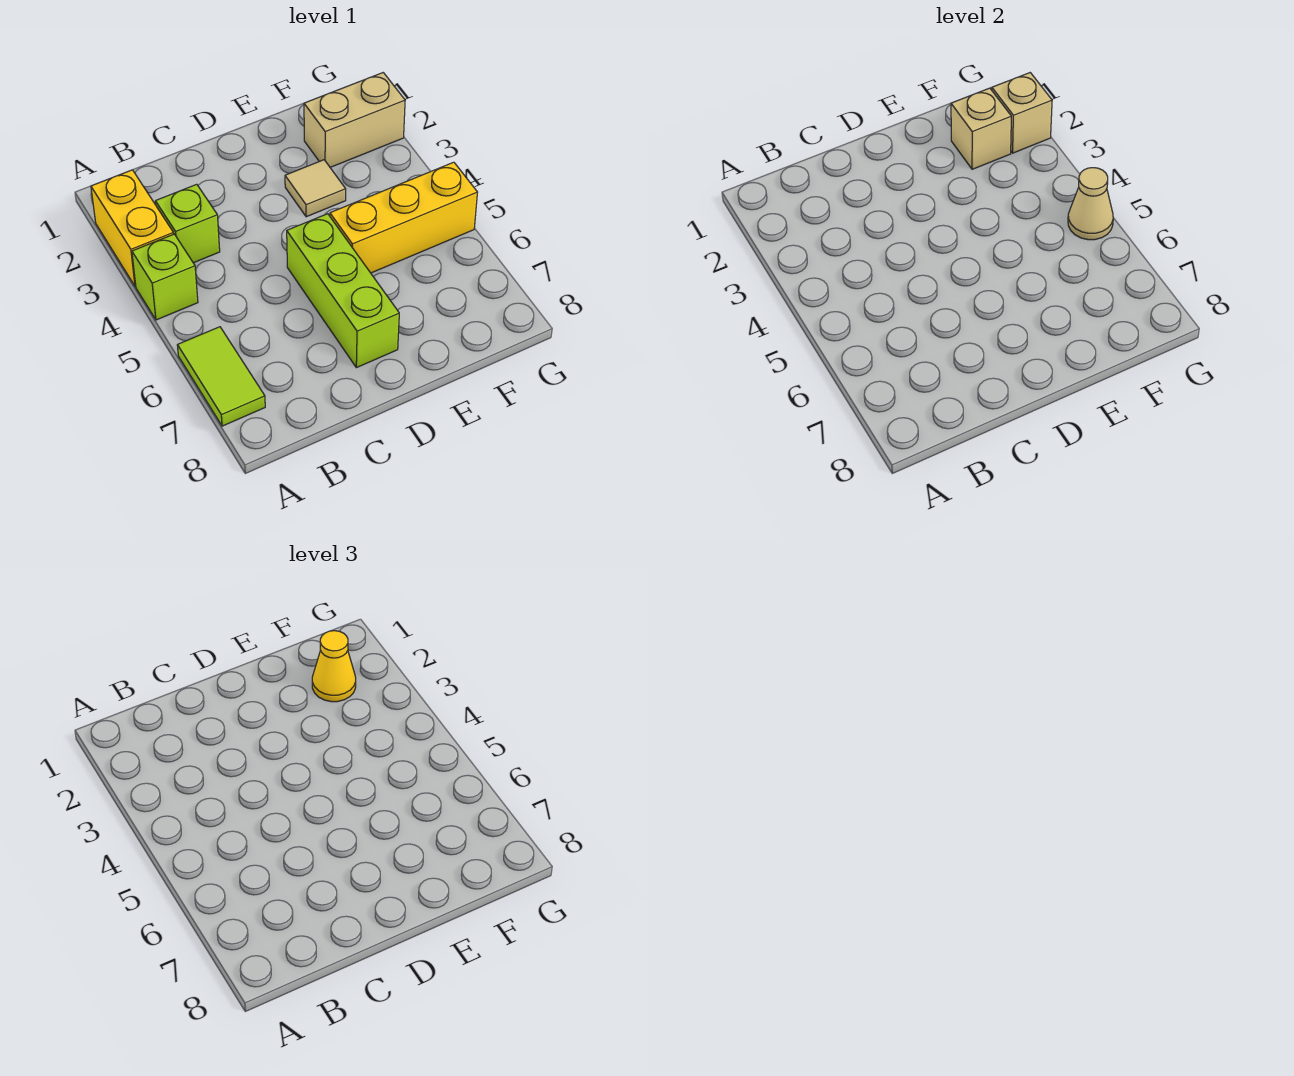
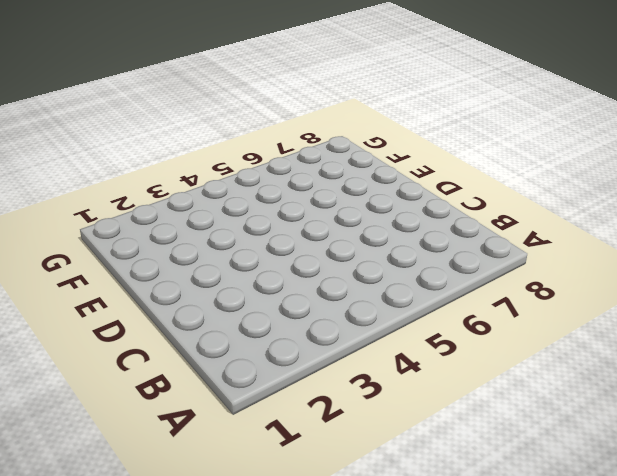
none -> yellow 1x2 brick [91,170,173,286]
none -> lime 1x1 brick [132,234,198,320]
none -> lime 1x2 tile [177,327,265,426]

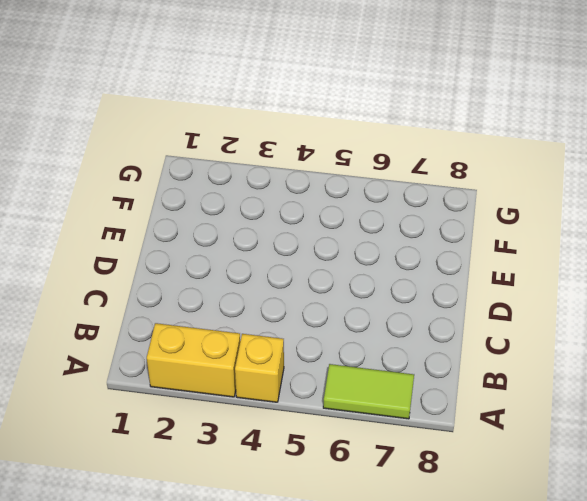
yellow 1x1 brick [235,334,284,402] -> lime 1x1 brick [132,234,198,320]
none -> lime 1x1 brick [155,184,220,263]
none -> lime 1x3 brick [287,214,399,368]
none -> tan 1x1 tile [285,160,346,217]

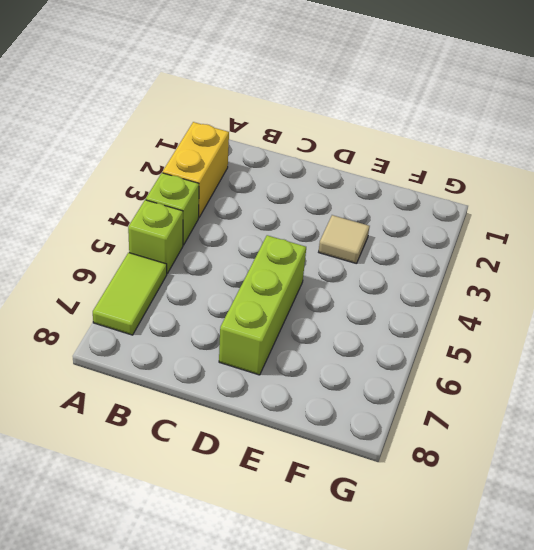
lime 1x1 brick [128,200,183,274] -> lime 1x1 brick moved to [155,184,220,263]
none -> yellow 1x3 brick [330,162,478,273]
none -> tan 1x2 brick [304,73,405,167]
none -> tan 1x1 brick [951,88,1011,169]

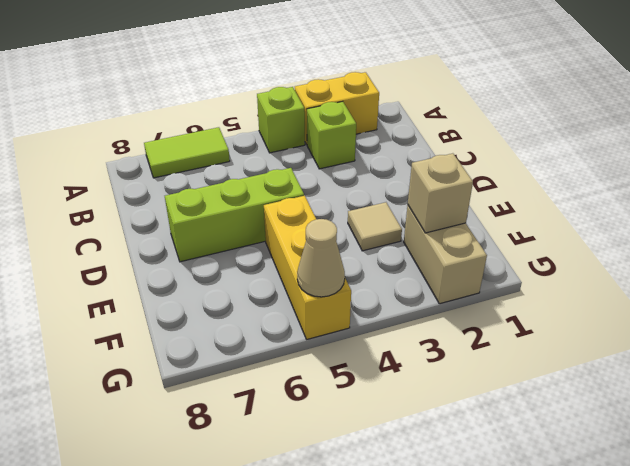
none -> tan 1x1 brick [992,73,1052,153]
none -> yellow 1x1 cone [312,631,356,702]

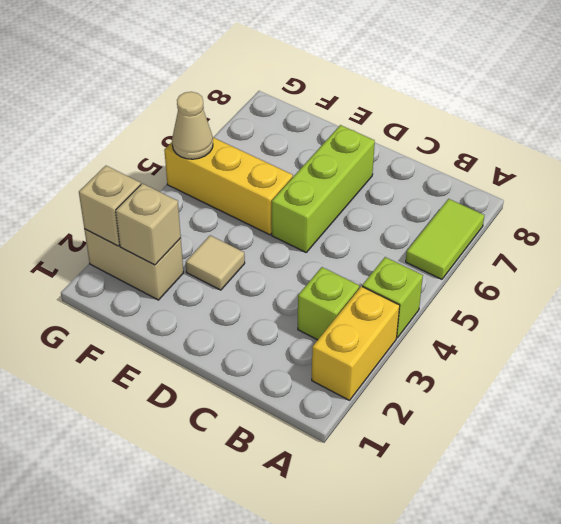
none -> yellow 1x1 cone [312,631,356,702]

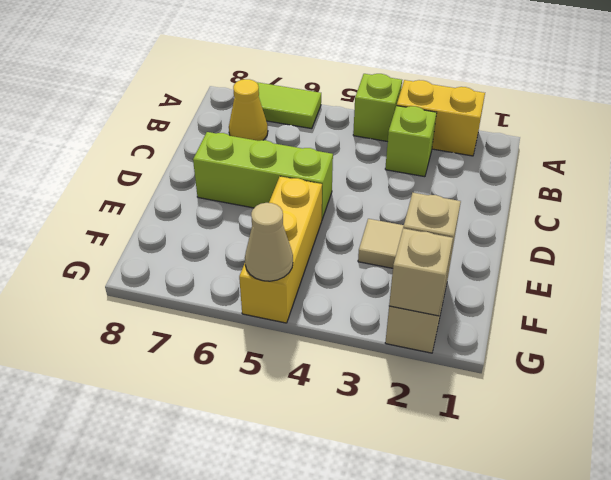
yellow 1x1 cone [229,79,268,141] -> yellow 1x1 cone moved to [312,631,356,702]

